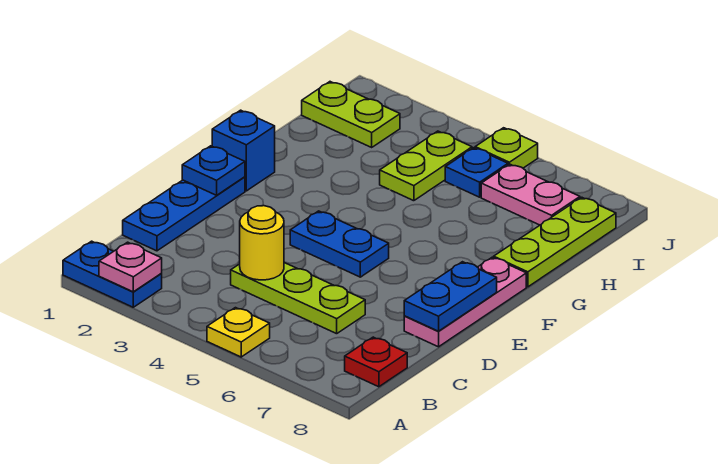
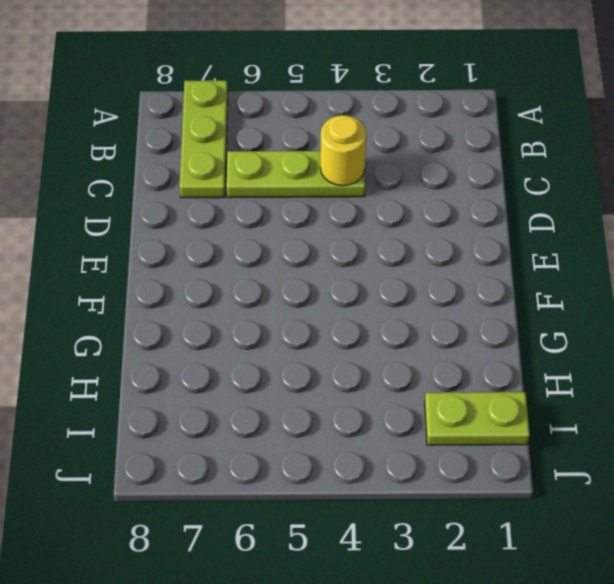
lime 1x3 plate [180,80,228,198] -> lime 1x3 plate moved to [494,197,616,287]
none -> blue 1x2 plate [63,241,162,307]
none -> yellow 1x1 plate [207,308,270,357]
none -> red 1x1 plate [345,337,407,387]

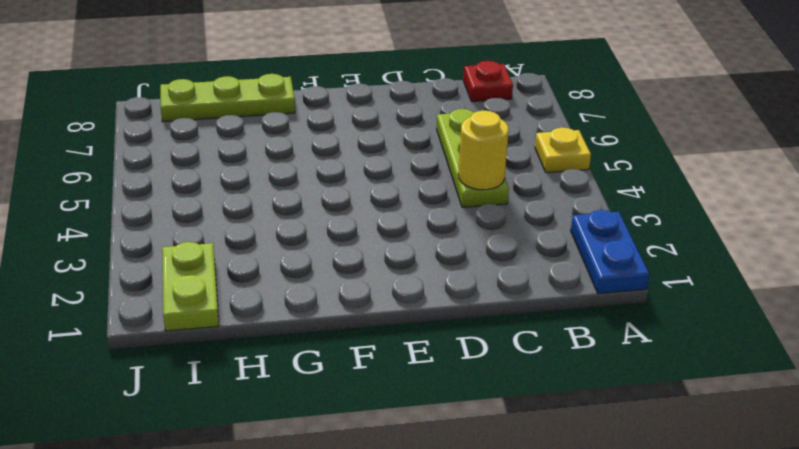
none -> blue 1x3 plate [123,177,245,251]
none -> pink 1x3 plate [404,257,526,347]
none -> blue 1x2 plate [290,211,389,277]

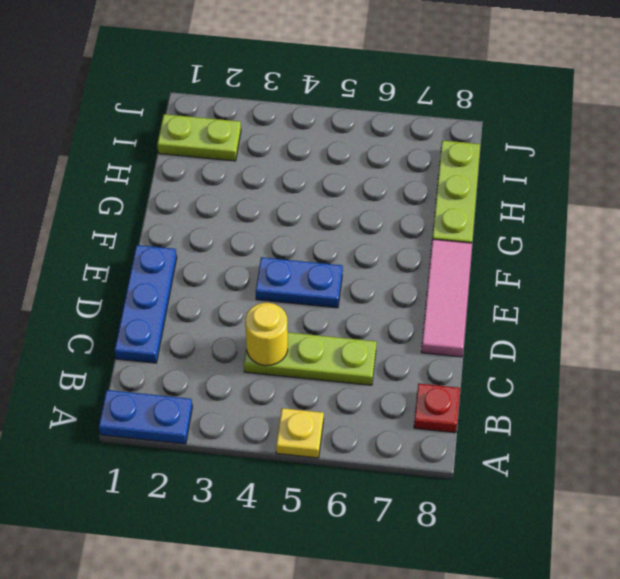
pink 1x3 tile [421,239,472,357] -> pink 1x3 plate [404,257,526,347]
none -> blue 1x1 brick [212,110,275,191]
none -> lime 1x2 plate [380,131,472,201]
none -> blue 1x1 plate [445,148,508,197]

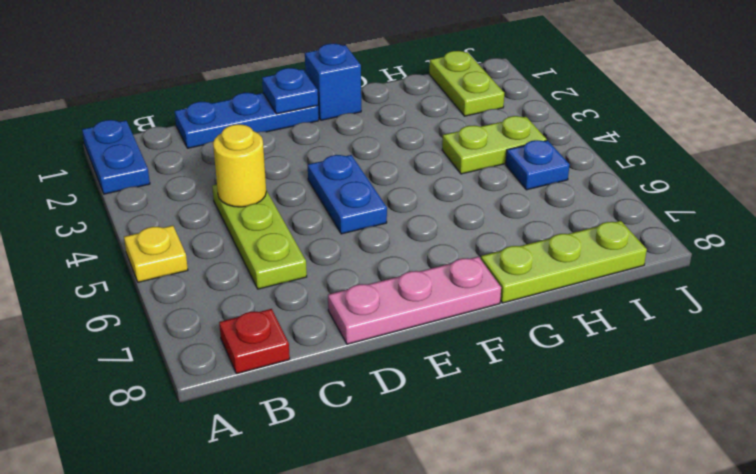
none -> pink 1x2 plate [481,164,580,225]
none -> lime 1x1 plate [475,128,538,168]
none -> pink 1x1 plate [99,242,162,292]

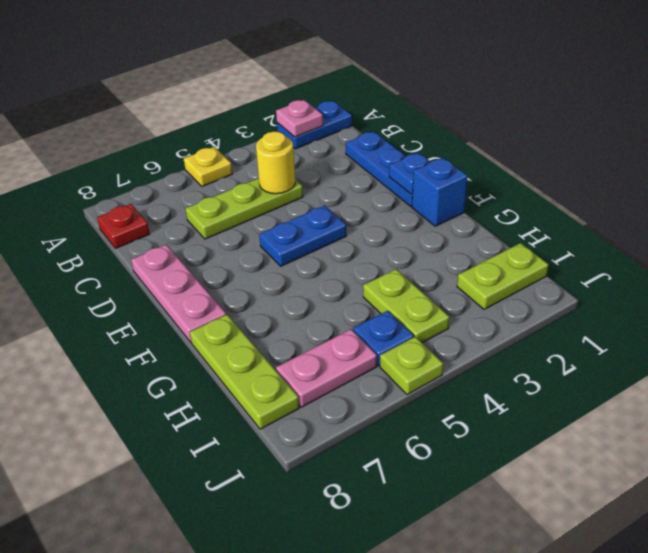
none -> blue 1x2 plate [404,262,497,331]

